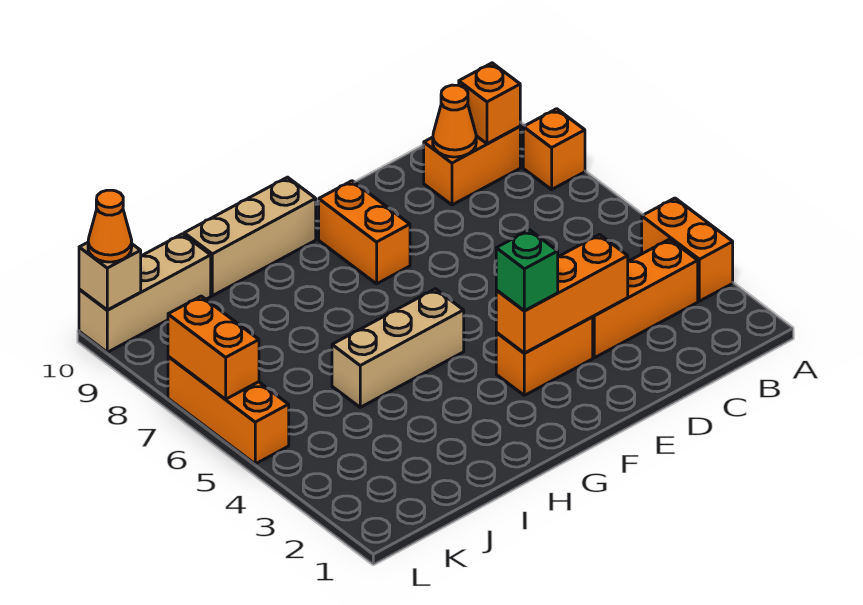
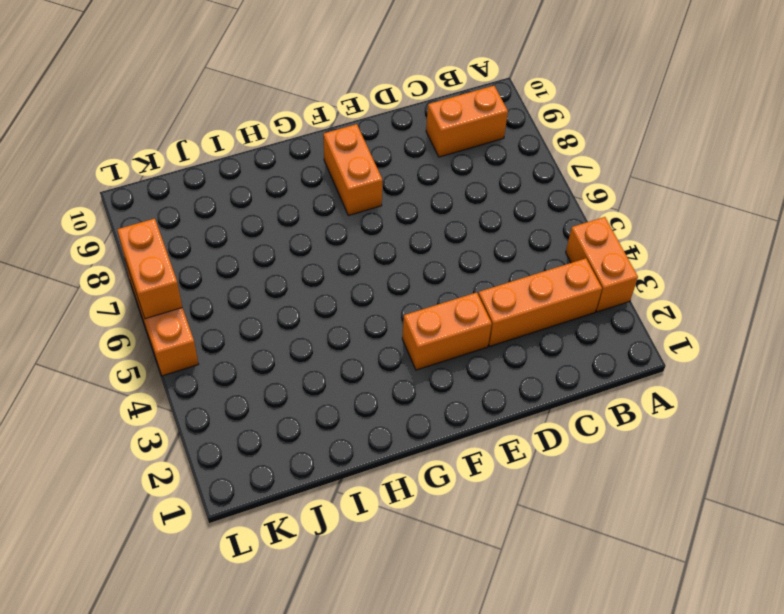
none -> orange 1x1 brick [523,109,585,189]
none -> tan 1x3 brick [332,289,464,407]
none -> tan 1x3 brick [184,177,316,296]

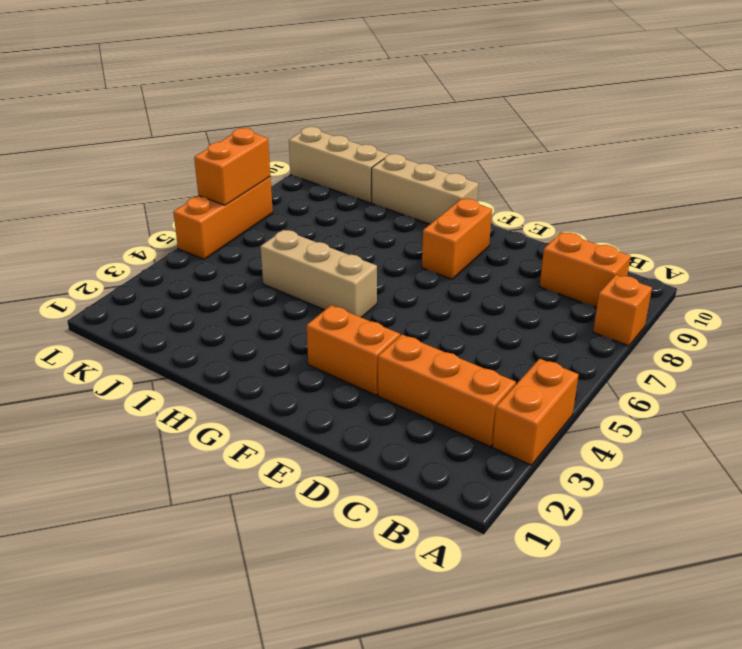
none -> orange 1x1 brick [459,63,520,144]
none -> orange 1x1 cone [433,85,476,157]
none -> orange 1x3 brick [496,235,628,353]

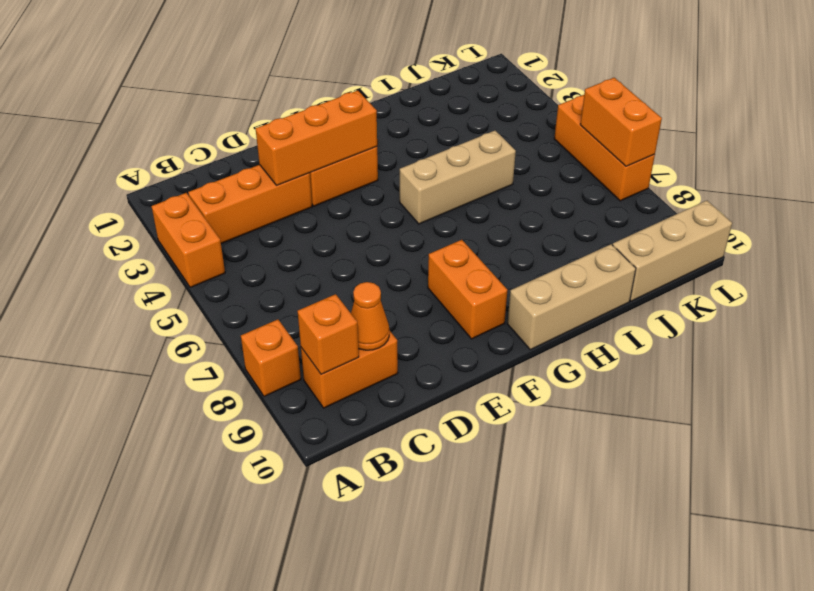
none -> tan 1x1 brick [79,243,141,310]
none -> green 1x1 brick [496,230,558,311]
none -> orange 1x1 cone [88,190,132,262]

